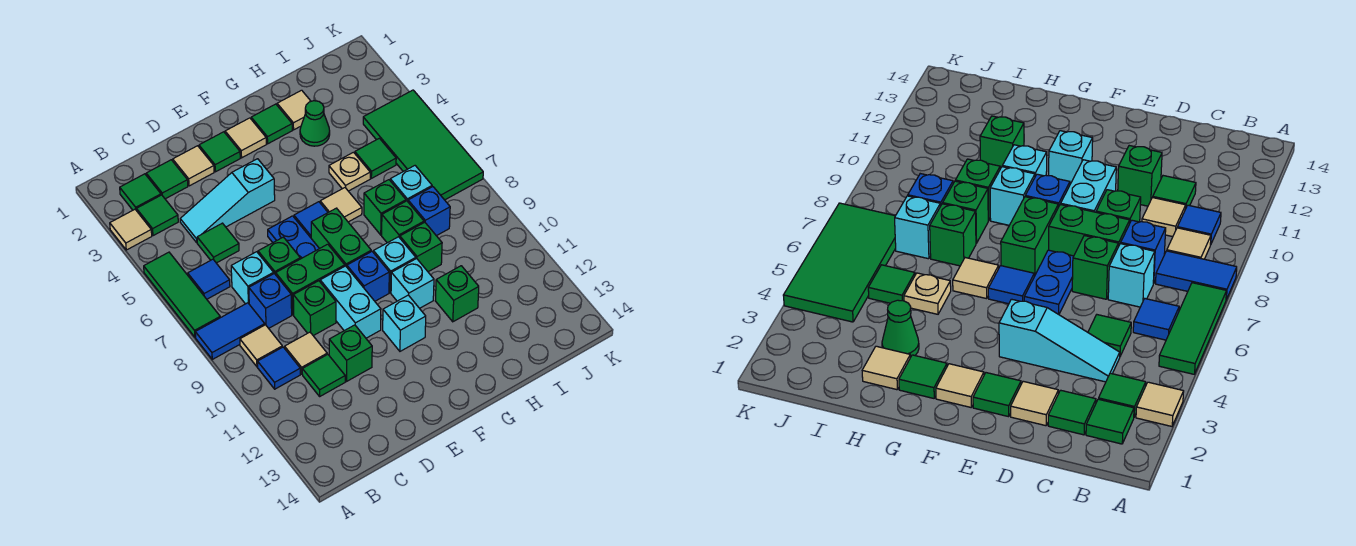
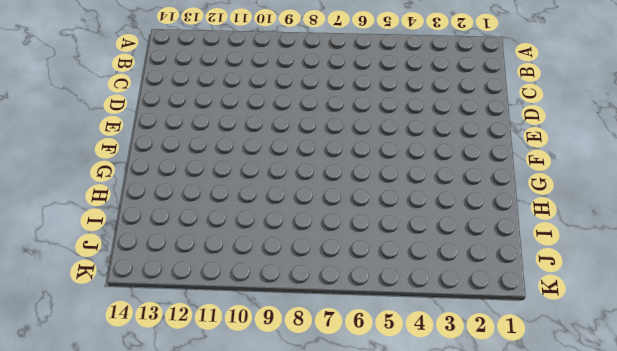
none -> tan 1x1 tile [110,209,152,250]
none -> green 1x3 tile [144,252,220,337]
none -> blue 1x2 tile [195,303,265,359]
none -> green 1x1 tile [120,174,161,211]

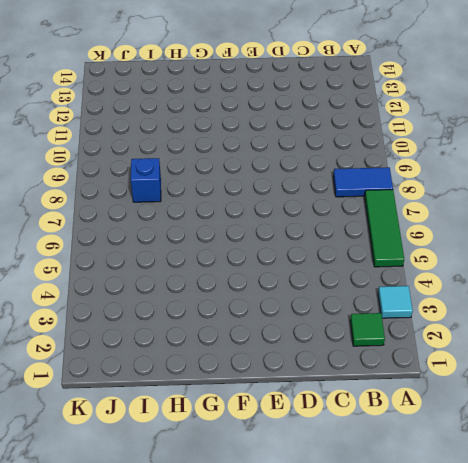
cyan 1x1 tile [378,286,413,318] -> tan 1x1 tile [110,209,152,250]
none -> green 1x1 tile [137,195,178,236]
none -> blue 1x1 tile [188,259,230,299]
none -> tan 1x1 tile [240,325,282,367]
none -> blue 1x1 tile [258,347,300,389]

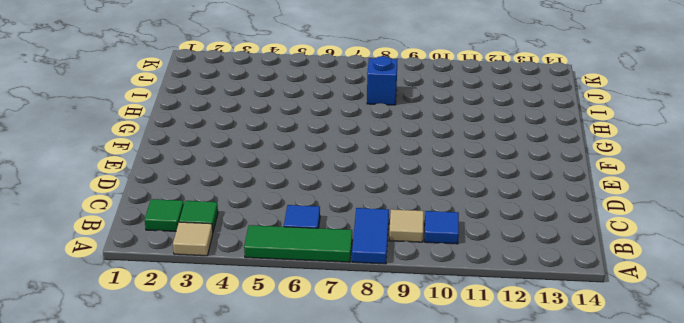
none -> green 1x1 tile [146,160,188,199]
none -> cyan 1x3 slope [180,159,275,242]
none -> green 1x1 tile [197,223,239,263]
none -> cyan 1x1 brick [231,252,274,304]

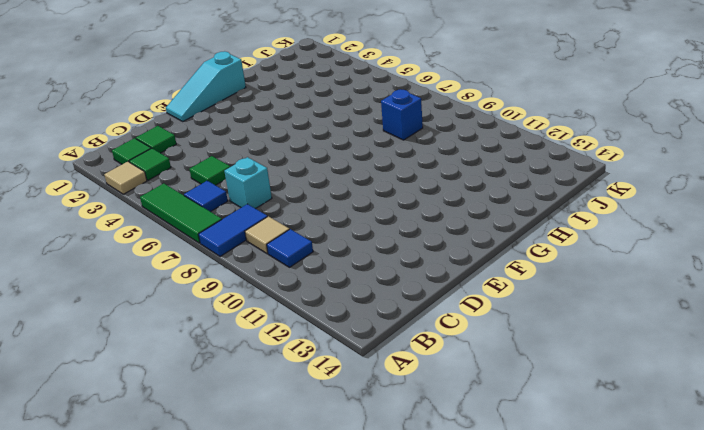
cyan 1x3 slope [166,51,246,121] -> cyan 1x3 slope moved to [180,159,275,242]
none -> blue 1x1 brick [249,274,292,328]
none -> tan 1x1 tile [285,332,327,374]
none -> green 1x1 tile [302,354,345,396]
none -> tan 1x1 tile [173,146,214,186]

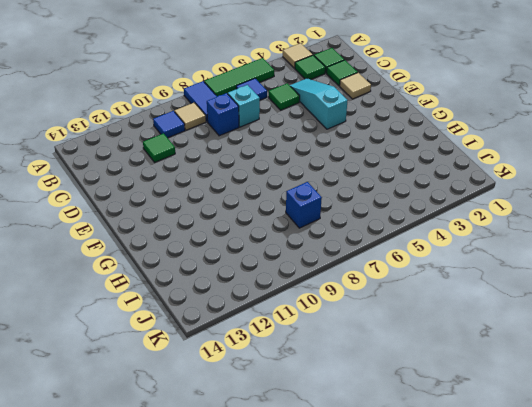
none -> tan 1x1 tile [285,332,327,374]
none -> green 1x1 brick [258,237,300,275]
none -> green 1x2 brick [276,244,345,315]
none -> green 1x1 brick [293,281,336,336]

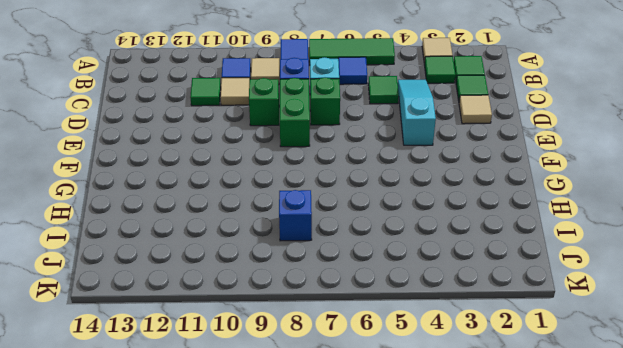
none -> green 1x1 brick [329,325,372,381]
none -> green 1x1 tile [199,132,240,172]
none -> blue 1x2 plate [268,216,319,259]
none -> cyan 1x2 brick [320,266,381,338]

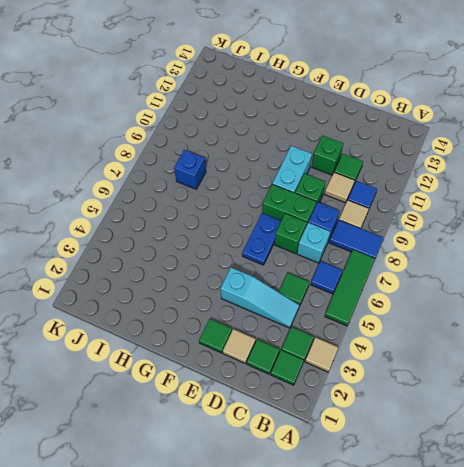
none -> tan 1x1 tile [225,118,266,158]
none -> blue 1x1 tile [294,202,328,238]
none -> green 1x2 brick [311,208,371,267]
none -> blue 1x1 brick [347,251,389,301]

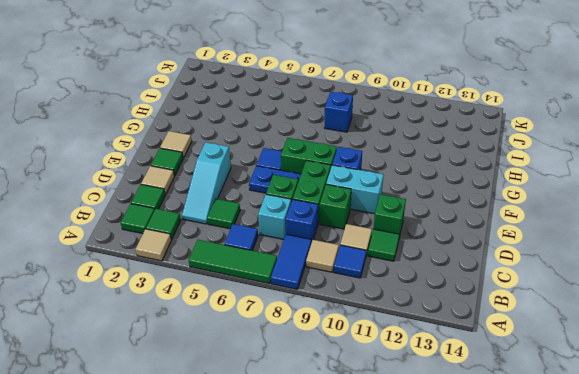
none -> cyan 1x1 brick [383,295,426,351]
none -> green 1x1 tile [251,104,292,144]
none -> tan 1x1 tile [320,188,362,222]
none -> cyan 1x1 brick [373,237,416,293]

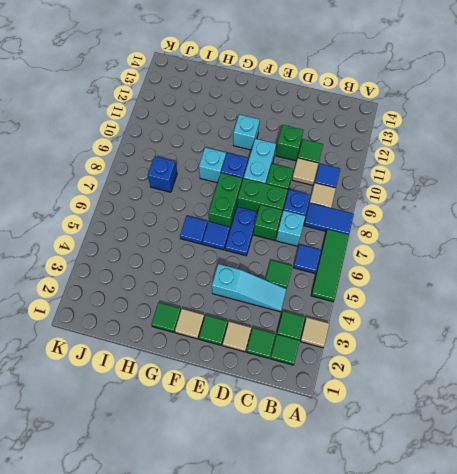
blue 1x1 tile [180,216,208,244] -> tan 1x1 tile [320,188,362,222]
none -> cyan 1x1 brick [391,259,434,308]
none -> tan 1x1 tile [277,90,311,130]
none -> green 1x1 cone [300,101,330,146]
none -> tan 1x1 plate [329,152,370,191]

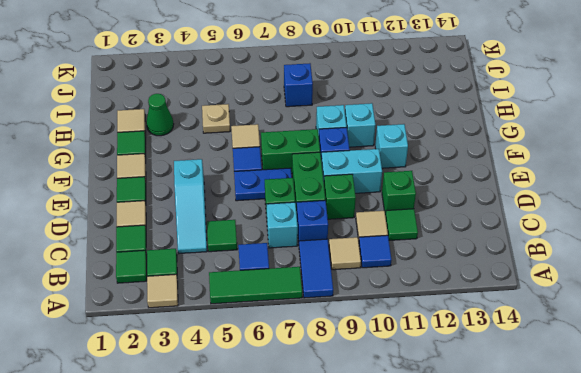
none -> green 1x1 brick [364,180,406,235]
none -> green 1x1 brick [382,201,424,243]
none -> green 1x1 brick [400,222,442,272]
none -> green 1x1 brick [435,266,479,322]

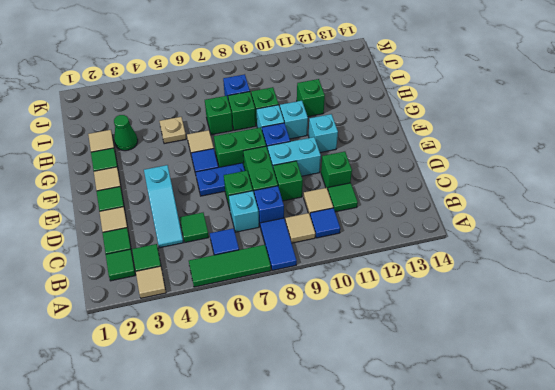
none -> green 1x1 tile [355,138,396,178]
none -> cyan 1x1 brick [390,166,432,201]
none -> green 2x4 tile [363,90,483,200]

